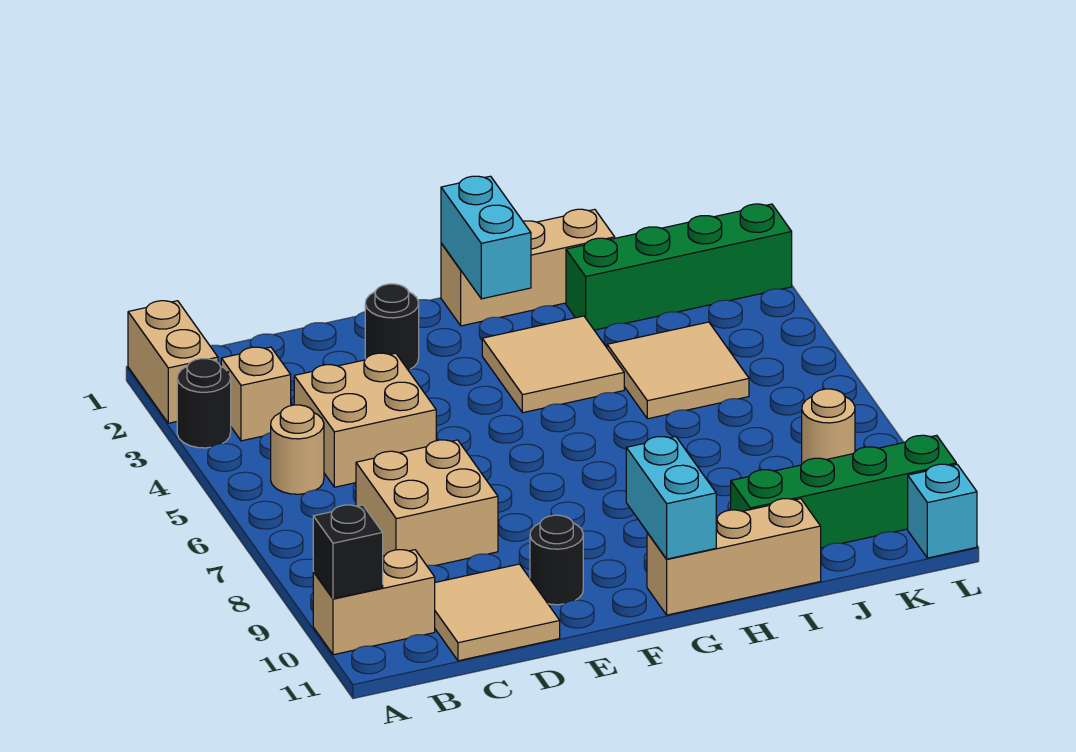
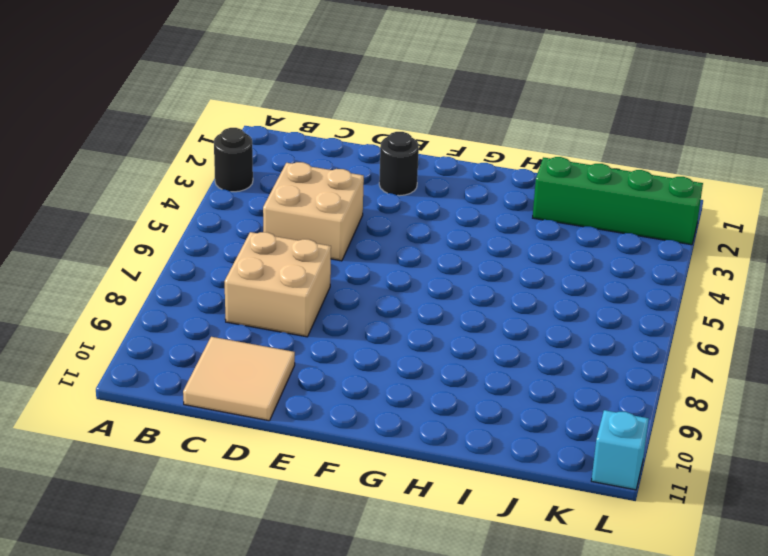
none -> tan 1x2 brick [128,301,218,423]
none -> tan 1x2 brick [313,550,435,655]
none -> tan 1x1 brick [221,347,291,441]

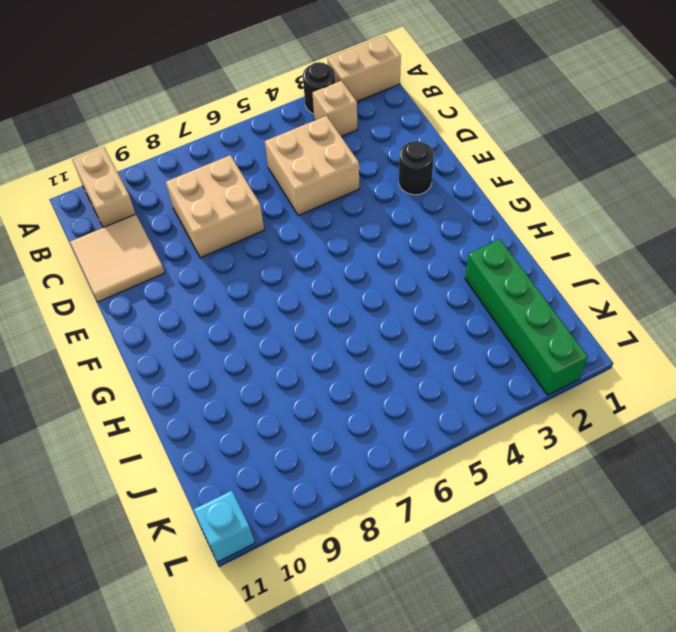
none -> tan 1x1 round brick [271,405,324,494]
none -> black 1x1 round brick [530,515,583,605]
none -> tan 1x3 brick [441,209,615,326]

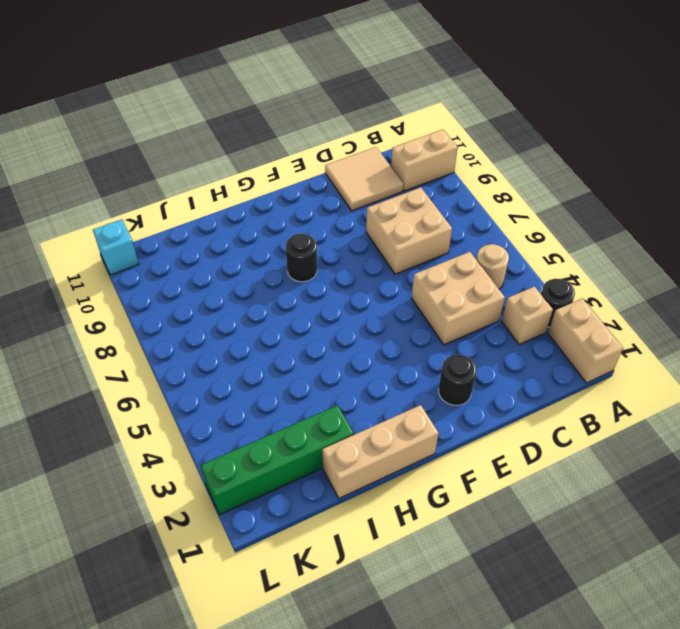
black 1x1 round brick [286,234,317,282] -> black 1x1 round brick moved to [530,515,583,605]
none -> tan 2x2 tile [482,316,624,413]
none -> tan 1x3 brick [647,499,821,615]
none -> tan 2x2 tile [607,322,749,419]

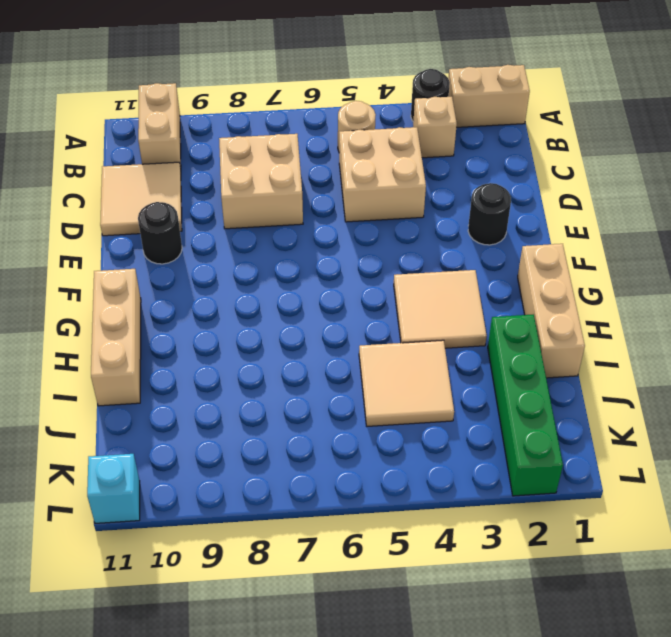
none -> green 1x4 brick [731,435,956,548]
none -> tan 1x1 round brick [802,389,855,464]
none -> black 1x1 brick [313,505,383,599]

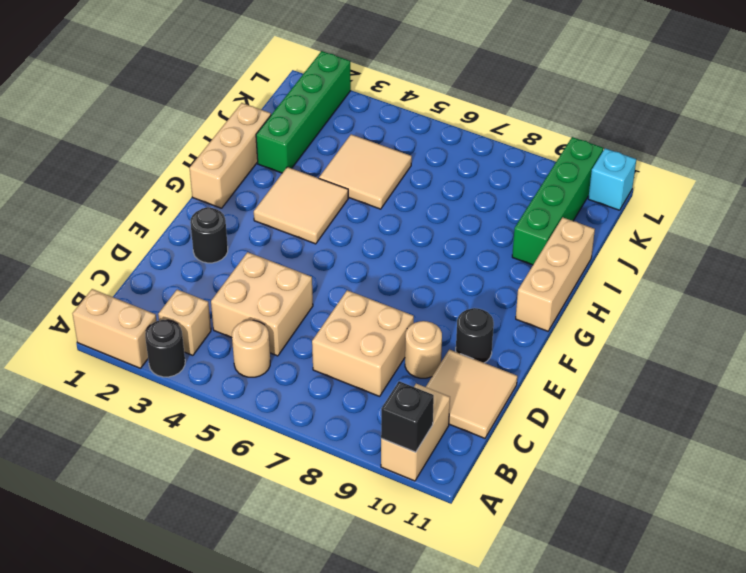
tan 1x1 round brick [405,321,442,378] -> tan 1x1 round brick moved to [802,389,855,464]
none -> cyan 1x2 brick [441,176,531,299]
none -> cyan 1x2 brick [626,437,716,559]

